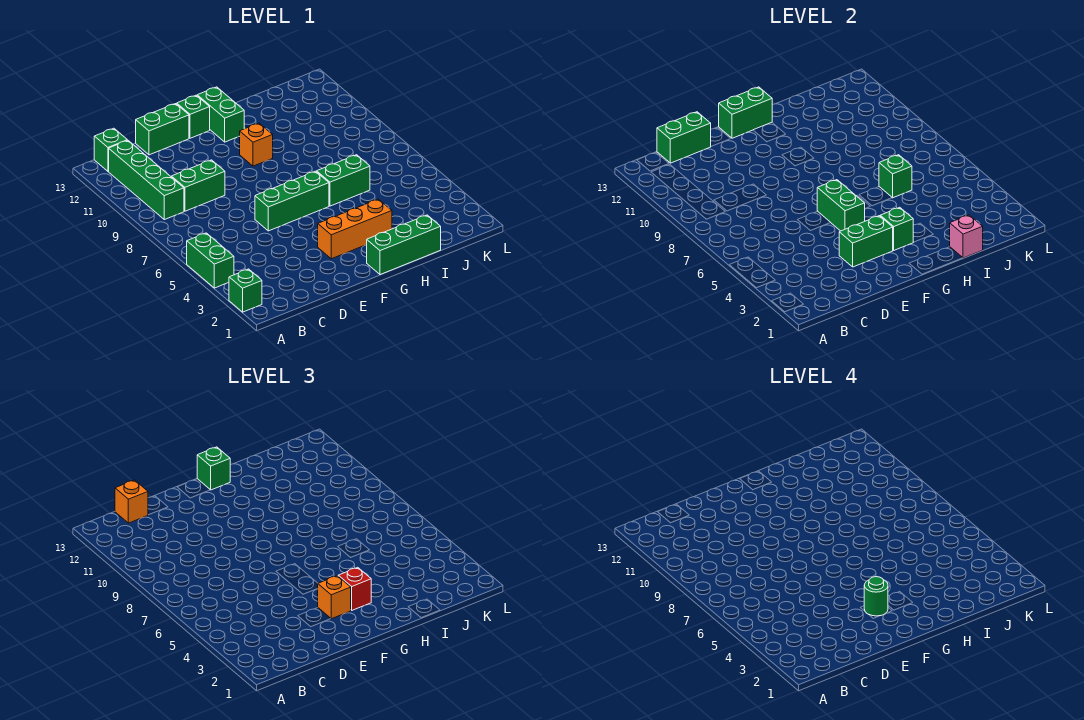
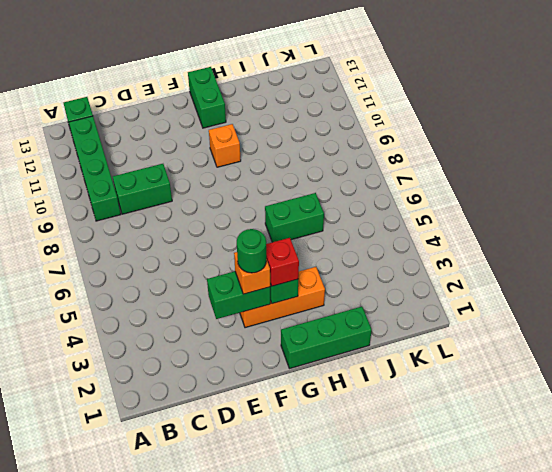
none -> green 1x1 brick [229,269,262,312]
none -> green 1x2 brick [187,233,234,288]
none -> green 1x2 brick [136,104,189,155]

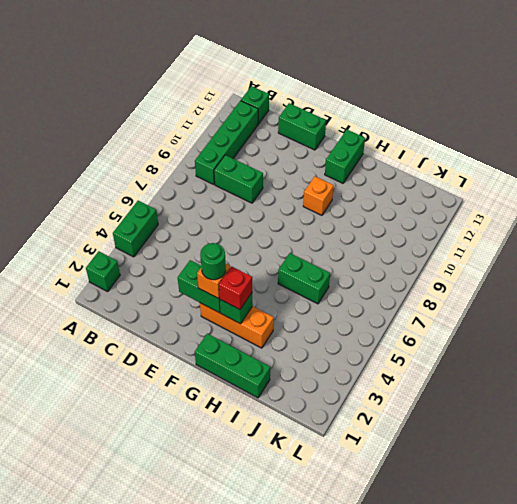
none -> green 1x3 brick [255,171,329,231]
none -> green 1x1 brick [177,95,210,138]
none -> green 1x2 brick [657,112,711,163]

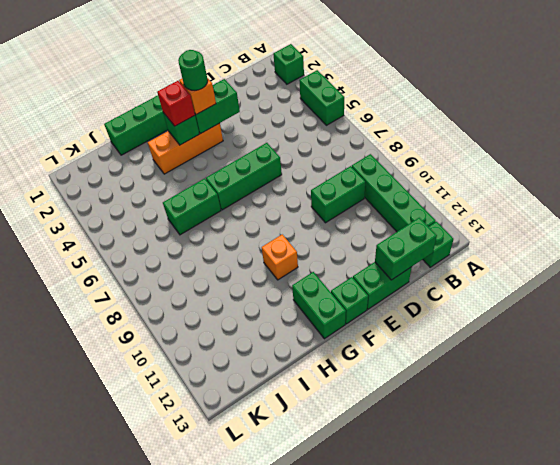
none -> green 1x2 brick [817,180,865,231]
none -> green 1x2 brick [719,87,772,138]
none -> pink 1x1 brick [950,215,983,258]

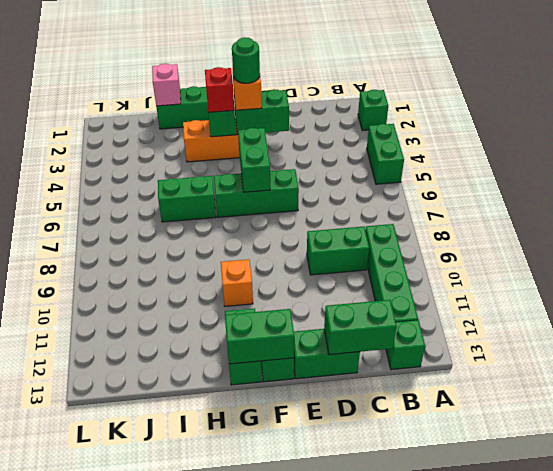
none -> green 1x1 brick [879,155,912,198]
none -> orange 1x1 brick [115,480,148,523]
none -> green 1x1 brick [197,447,230,490]

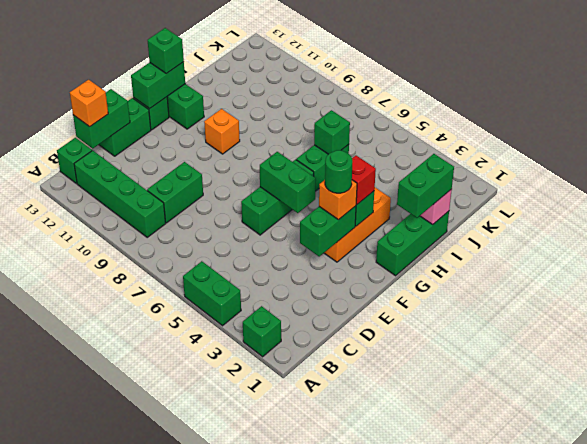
green 1x2 brick [397,154,454,218] -> none

